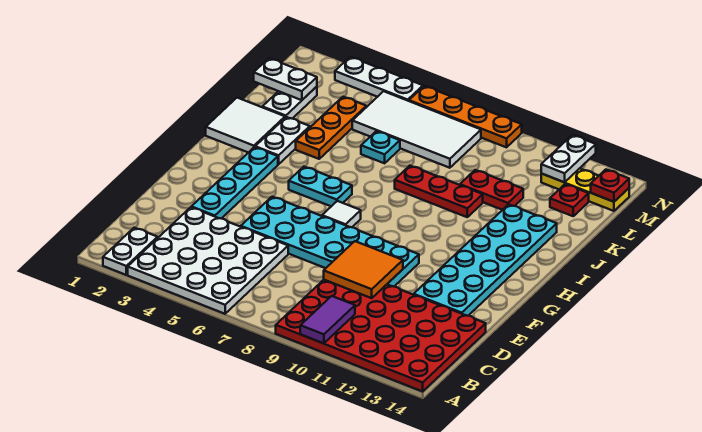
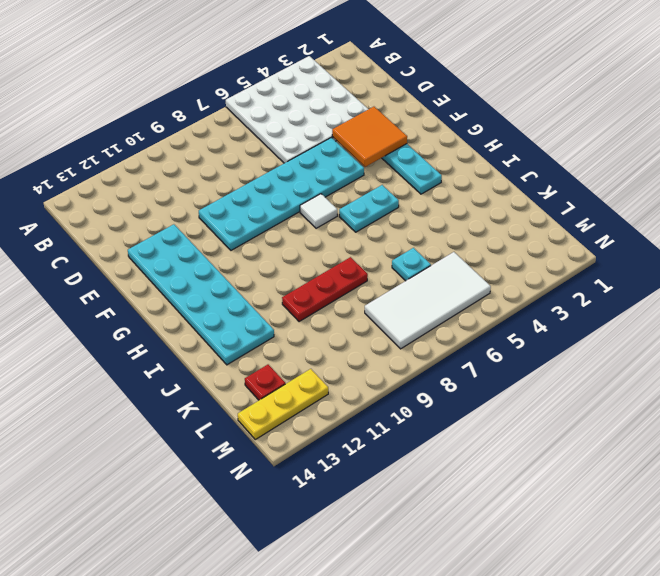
orange 2x2 tile [332,107,407,167] -> orange 2x2 tile moved to [324,241,403,298]
none -> white 1x2 plate [103,228,158,275]
none -> red 4x6 plate [276,280,486,391]
none -> white 2x2 tile [206,98,285,153]

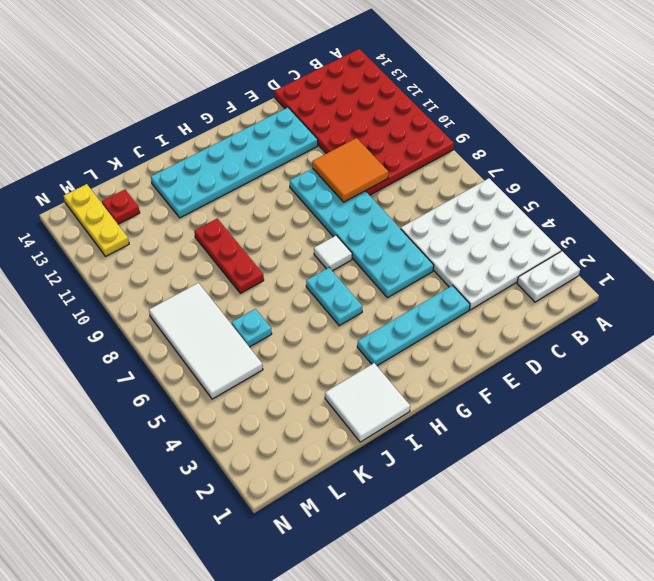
none -> white 1x2 plate [255,117,310,164]
none -> orange 1x3 plate [296,97,366,159]
none -> white 1x2 plate [262,87,317,119]

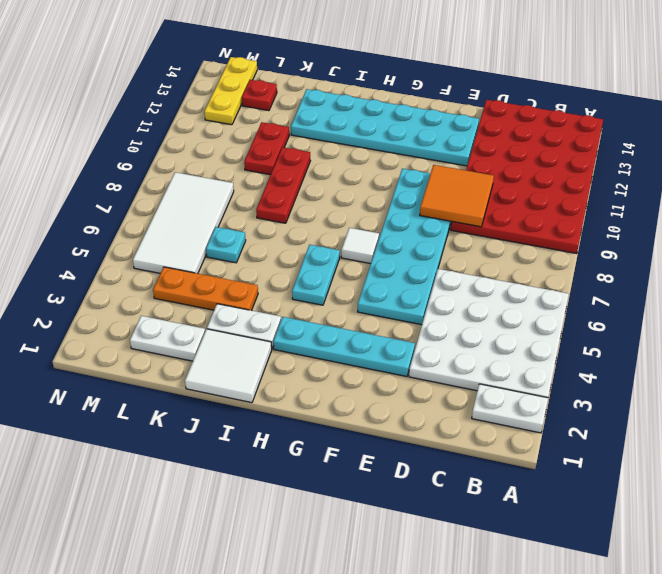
none -> white 1x3 plate [335,57,423,101]
none -> orange 1x4 plate [409,86,522,147]
none -> purple 1x2 tile [300,296,355,343]

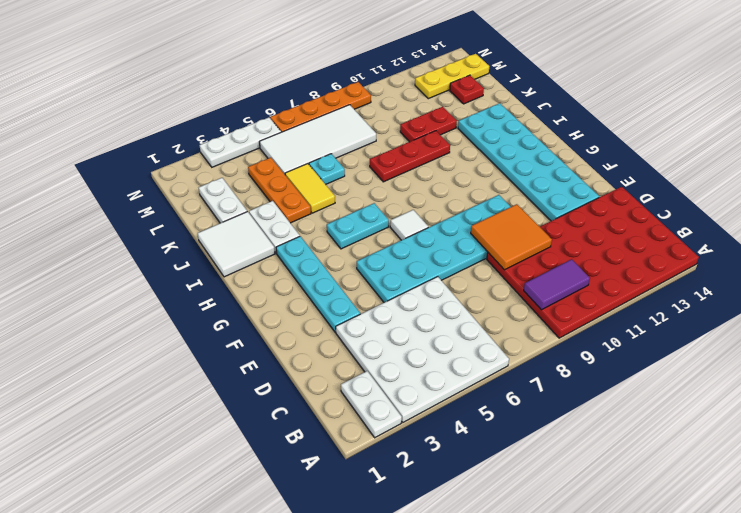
purple 1x2 tile [524,259,590,310] -> purple 1x2 tile turned to [300,296,355,343]
yellow 1x2 tile [285,164,335,213] -> none
none -> white 1x2 plate [254,58,317,100]
none -> white 1x2 plate [541,135,596,182]
none -> red 1x1 plate [591,170,629,202]

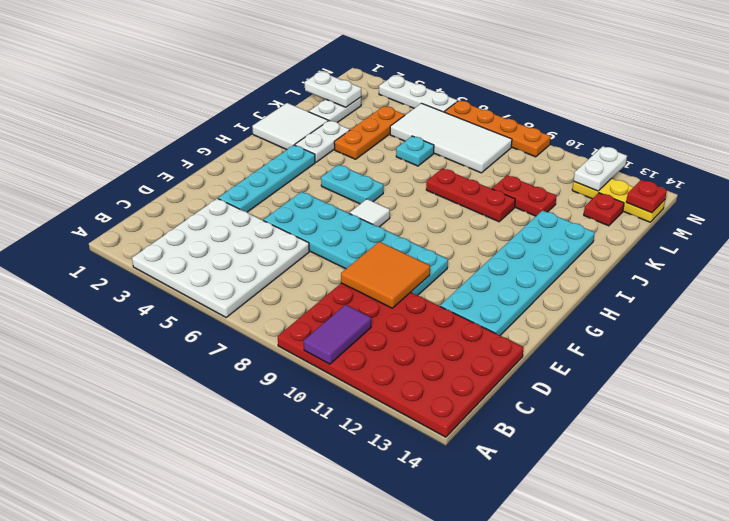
none -> white 1x2 plate [103,228,158,275]

